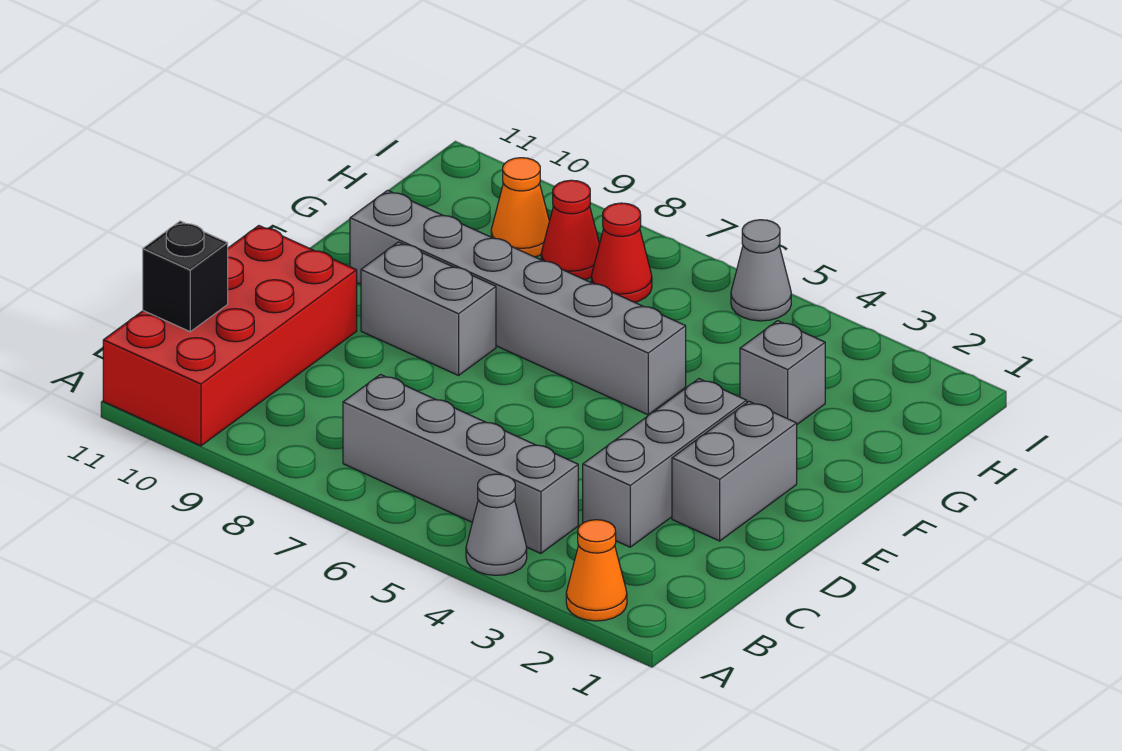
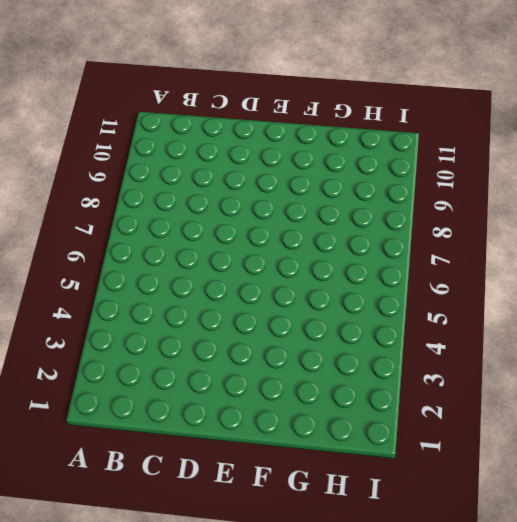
none -> orange 1x1 cone [566,520,627,621]
none -> grey 1x1 cone [466,474,527,575]
none -> red 2x4 brick [103,226,357,446]

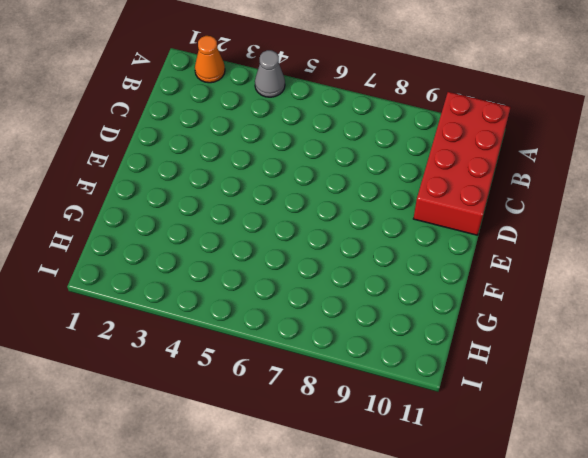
none -> grey 1x4 brick [343,375,578,553]
none -> grey 1x3 brick [583,379,747,547]
none -> grey 1x2 brick [672,401,797,541]

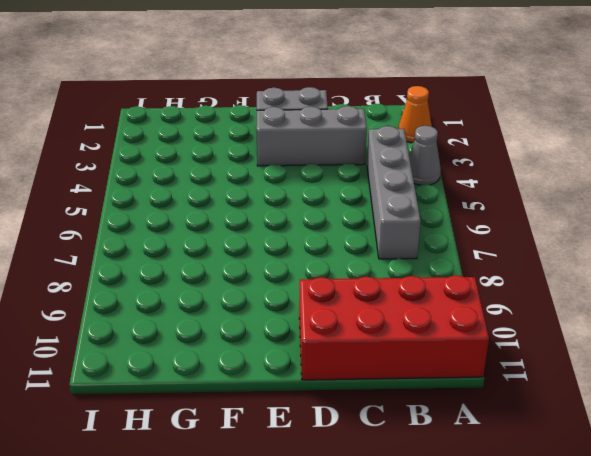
none -> grey 1x2 brick [361,242,496,375]
none -> grey 1x6 brick [350,190,686,415]
none -> grey 1x1 brick [740,321,825,424]

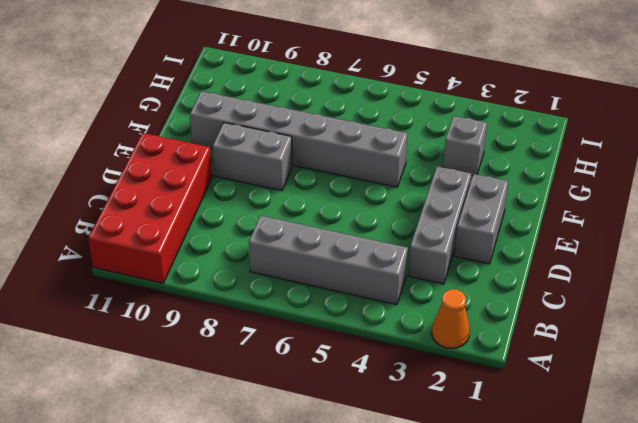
none -> grey 1x1 cone [466,474,527,575]
none -> red 1x1 cone [591,203,652,302]
none -> red 1x1 cone [541,180,599,280]

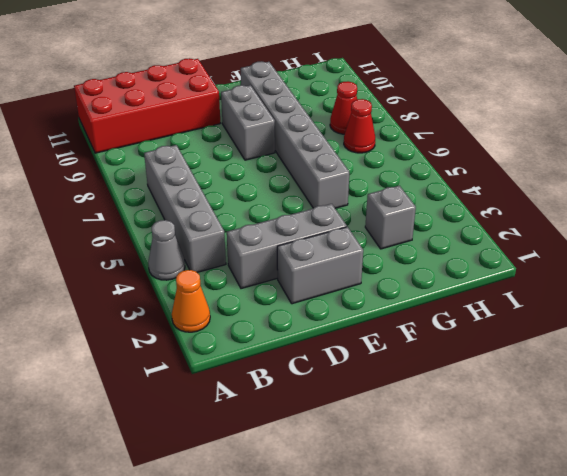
none -> orange 1x1 cone [491,158,549,257]
none -> grey 1x1 cone [731,220,791,321]
none -> black 1x1 brick [143,221,228,332]

